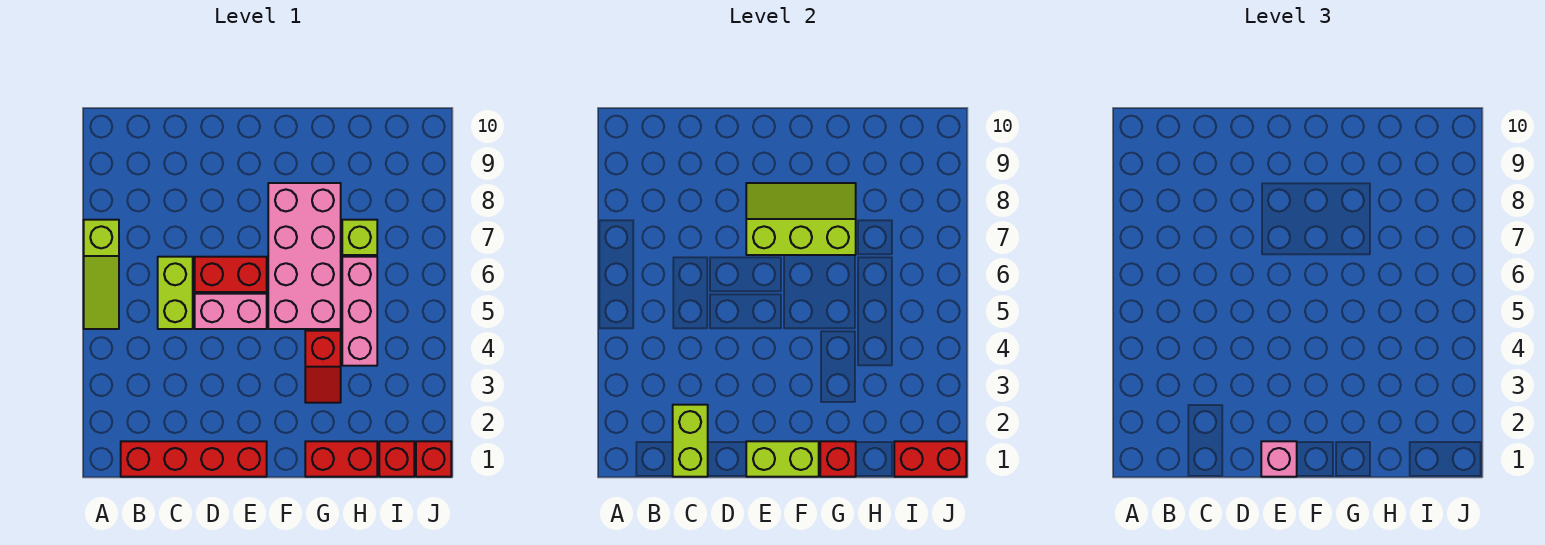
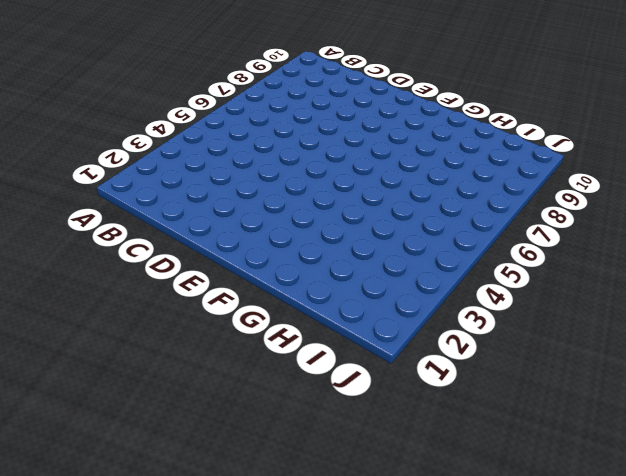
none -> lime 1x3 slope [84,220,119,329]
none -> red 1x4 brick [121,441,267,477]
none -> lime 1x2 brick [158,257,193,329]

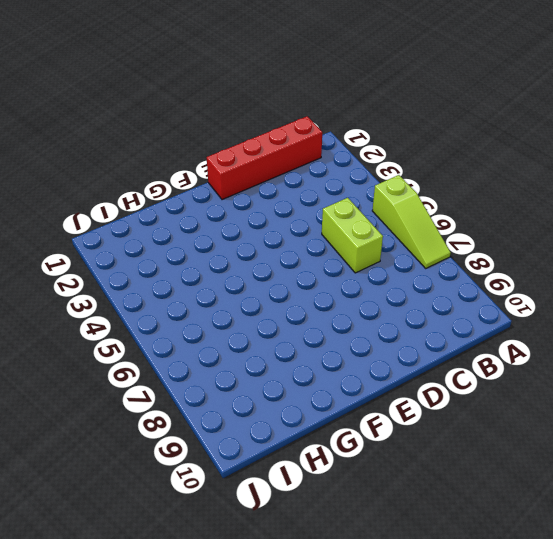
lime 1x3 slope [372,175,451,268] -> lime 1x3 slope turned to [84,220,119,329]
none -> pink 1x2 brick [195,294,267,329]
none -> red 1x2 brick [195,257,267,292]
none -> pink 2x4 brick [268,183,341,329]

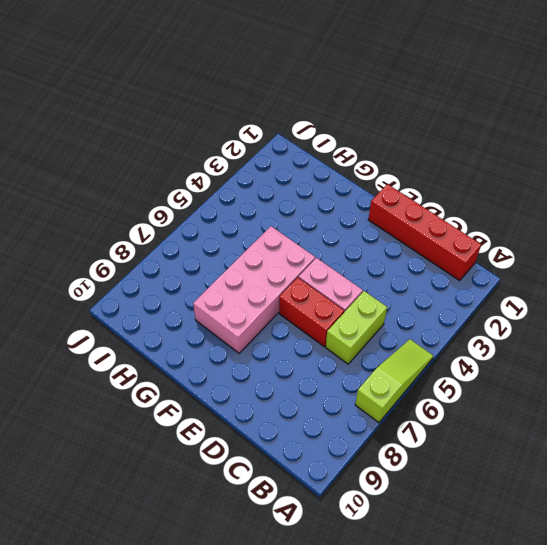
none -> red 1x2 brick [305,441,377,477]
none -> red 1x2 slope [305,331,341,403]
none -> pink 1x3 brick [342,257,377,366]

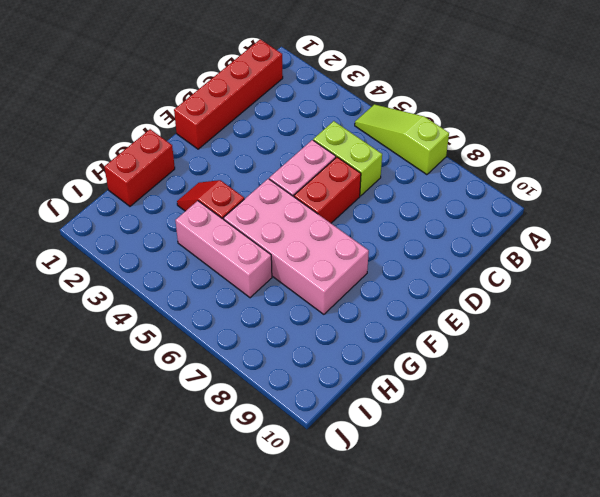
none -> lime 1x1 brick [342,220,377,255]
none -> red 1x1 brick [379,441,414,477]
none -> red 1x1 brick [416,441,451,477]

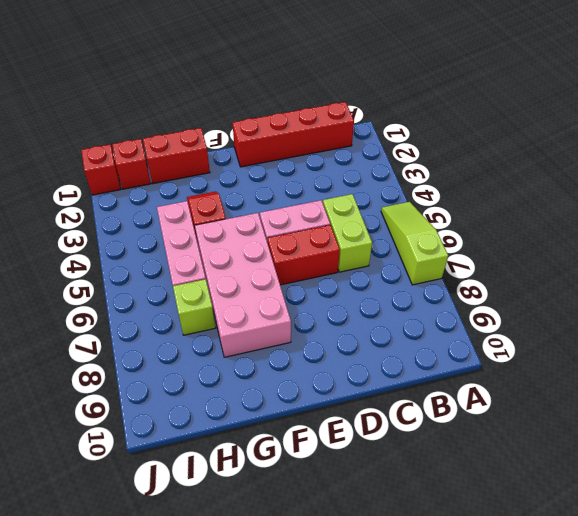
none -> lime 1x2 brick [673,405,708,477]
none -> lime 1x2 brick [746,441,819,477]
none -> lime 2x3 slope [746,183,856,255]

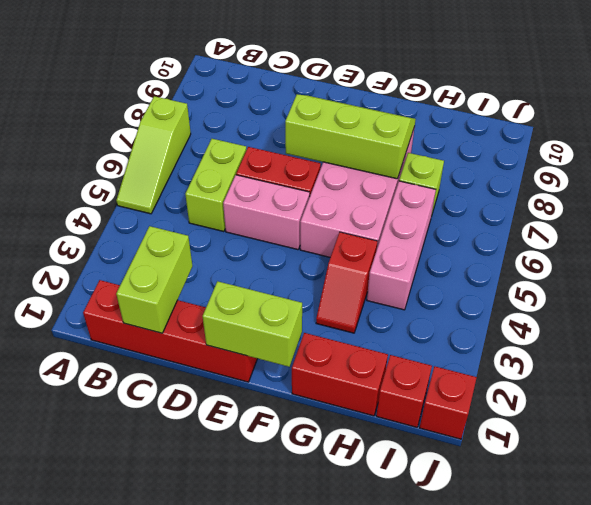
none -> red 1x1 brick [820,441,856,477]
none -> red 1x2 brick [894,441,966,477]
none -> pink 1x1 brick [1261,441,1297,477]

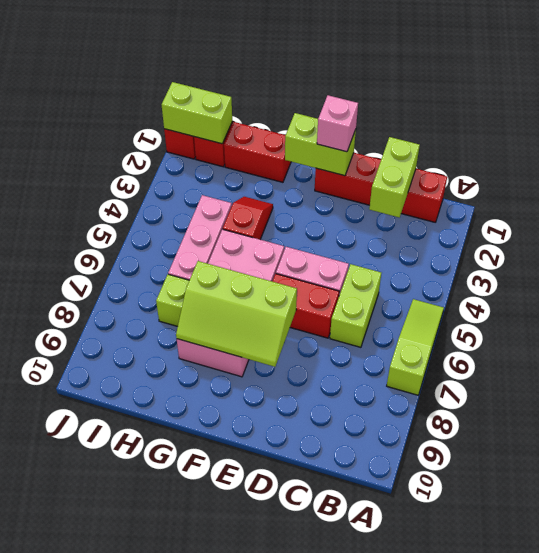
lime 1x2 brick [161,82,232,144] -> red 1x2 brick [894,441,966,477]
none -> red 1x1 brick [820,441,856,477]

